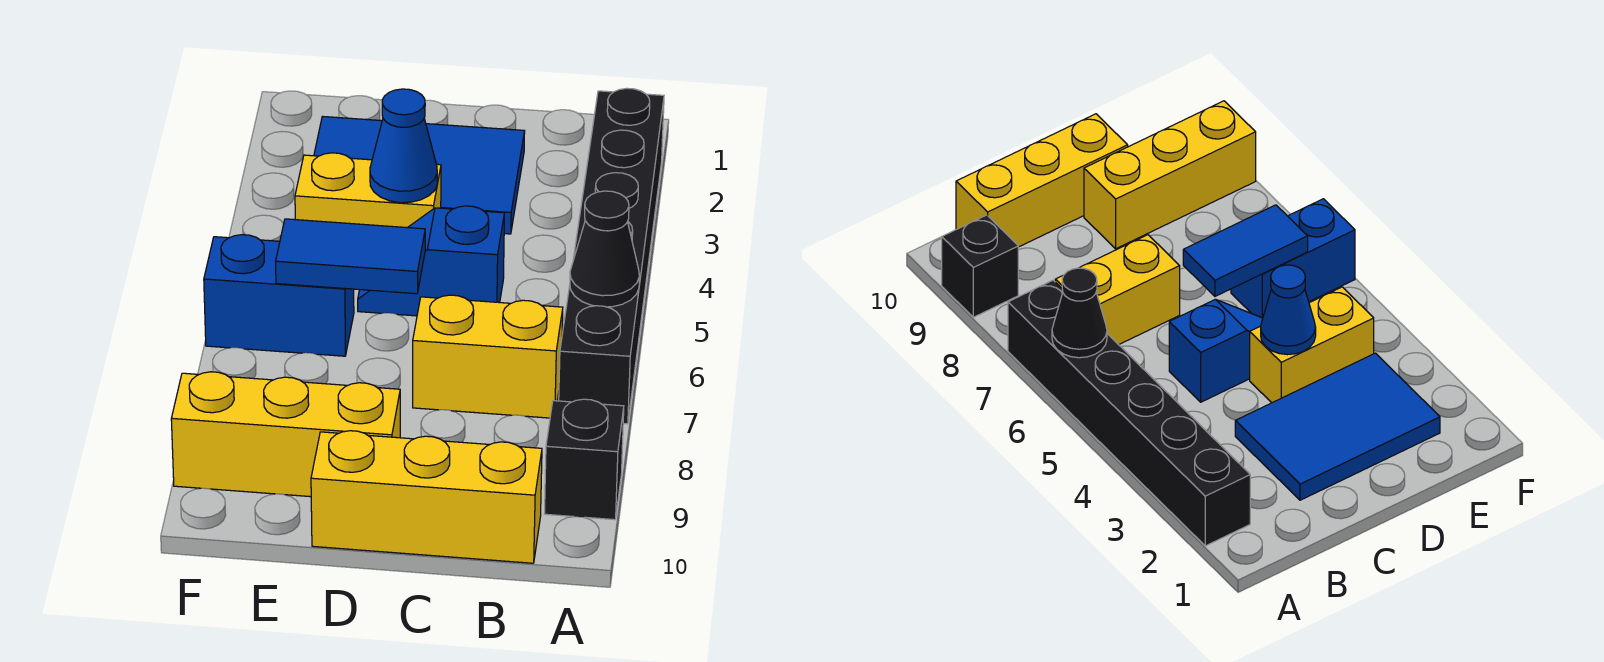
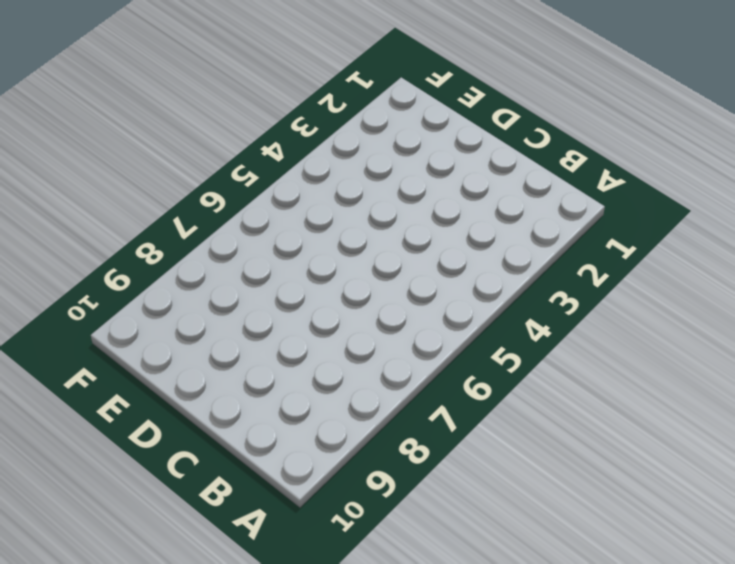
none -> black 1x6 brick [559,88,664,424]
none -> black 1x1 brick [545,399,624,520]
none -> yellow 1x2 brick [413,295,563,418]

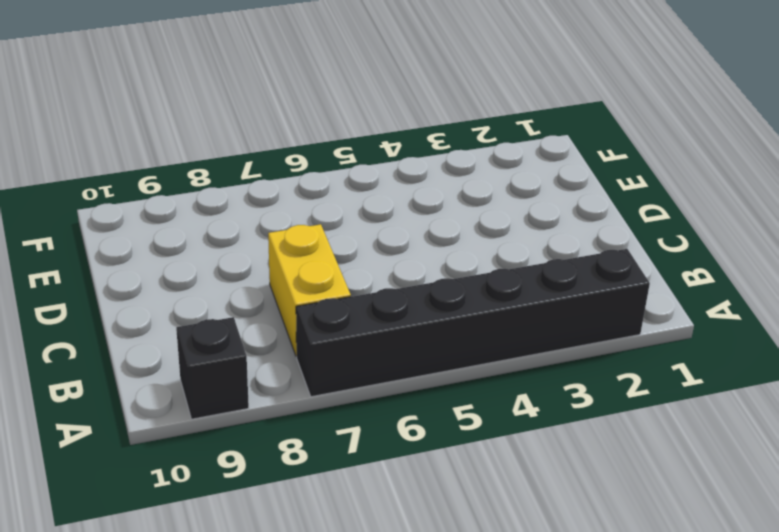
none -> yellow 1x3 brick [311,431,542,563]
none -> blue 2x3 tile [314,116,525,234]
none -> blue 1x2 slope [358,206,505,316]

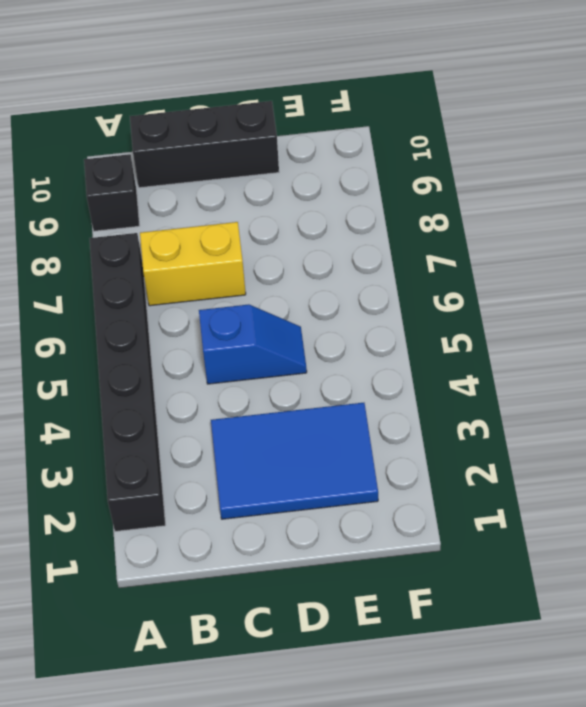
black 1x3 brick [130,101,279,188] -> yellow 1x3 brick [311,431,542,563]
none -> yellow 1x2 brick [295,153,441,228]
none -> yellow 1x3 brick [171,372,400,497]
none -> blue 1x2 brick [204,235,354,356]

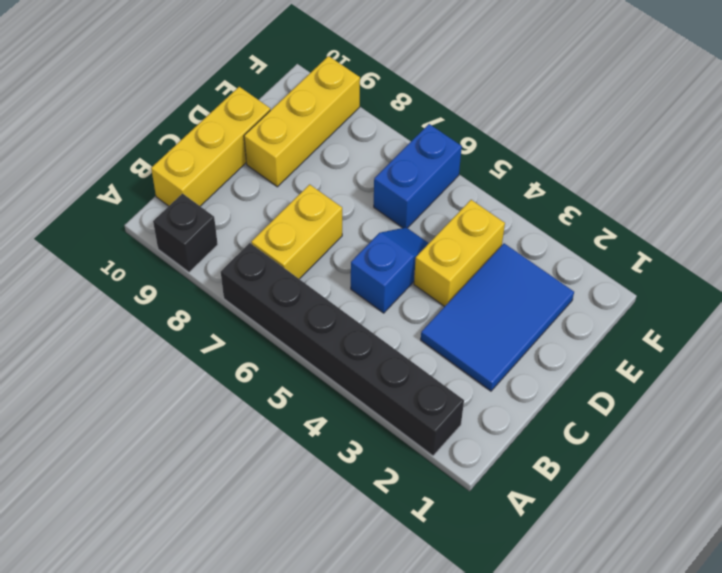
none -> black 1x1 cone [570,191,639,307]
none -> blue 1x1 cone [370,89,437,203]
none -> blue 1x2 tile [276,219,425,294]

